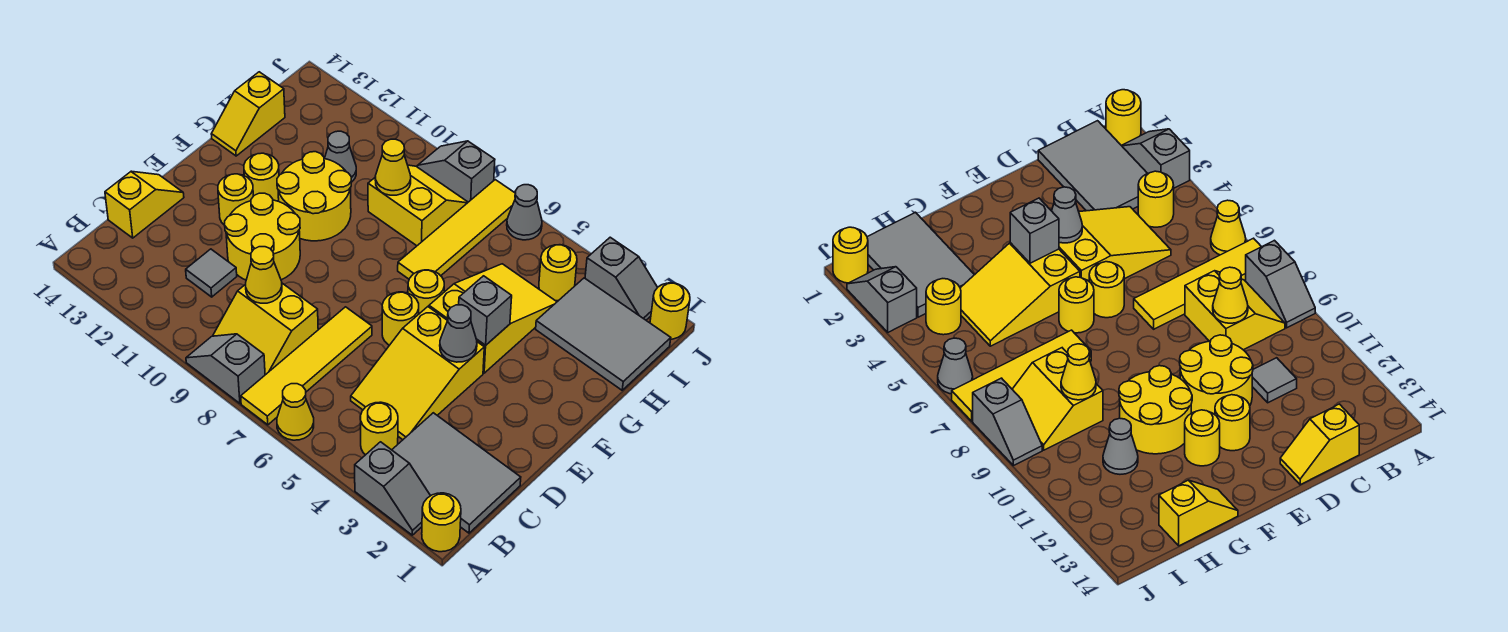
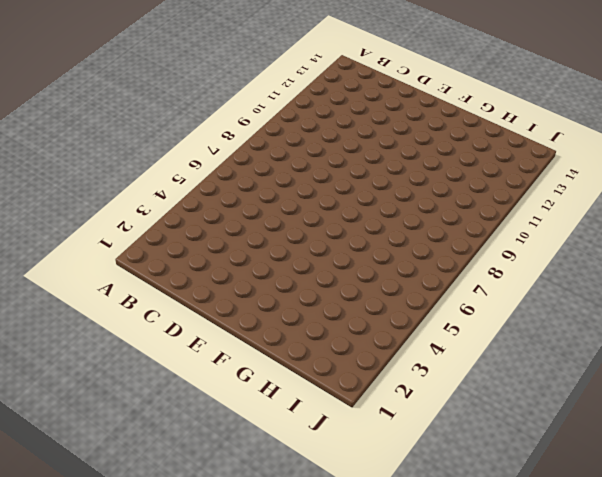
none -> yellow 1x1 round brick [422,493,461,552]
none -> grey 1x2 slope [355,442,430,535]
none -> yellow 1x1 cone [277,384,314,440]
none -> yellow 1x4 tile [241,307,372,425]

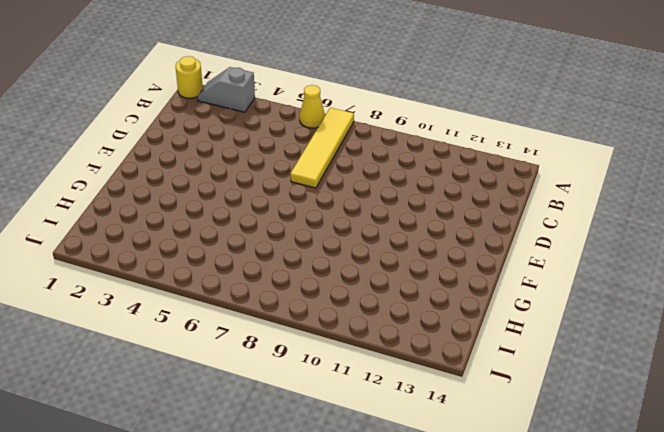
none -> grey 1x2 slope [186,334,265,403]
none -> grey 2x3 tile [392,413,521,533]
none -> yellow 1x1 round brick [360,402,398,455]
none -> yellow 2x2 slope [213,283,318,375]

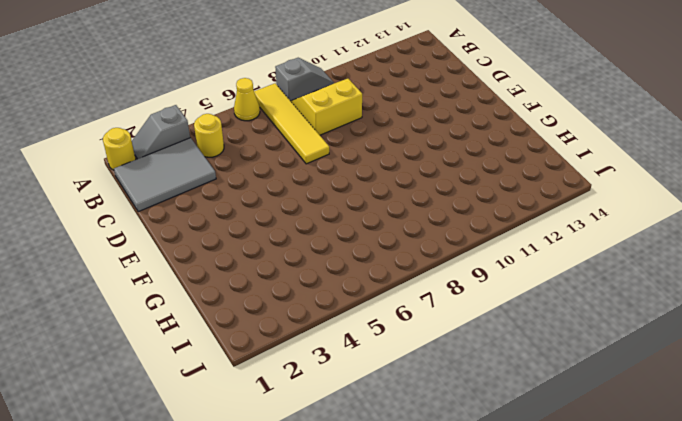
none -> yellow 2x3 slope [351,307,484,440]
none -> grey 1x1 tile [186,249,237,297]
none -> yellow 1x2 slope [105,171,184,238]
none -> yellow 2x2 round brick [225,193,300,280]

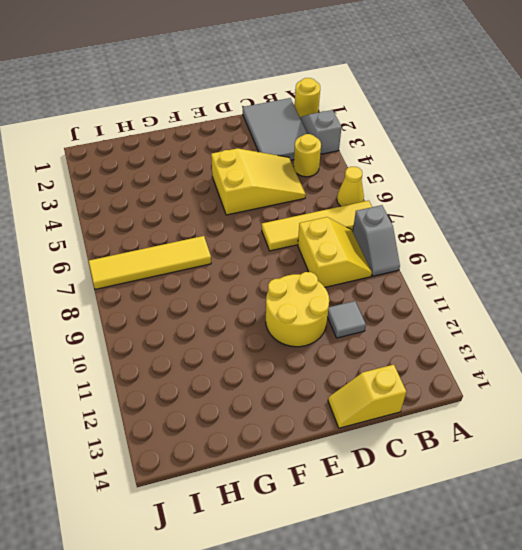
none -> yellow 1x1 round brick [382,292,419,345]
none -> yellow 1x1 round brick [218,174,253,225]
none -> yellow 2x3 slope [429,264,557,373]
none -> yellow 1x1 round brick [408,270,444,314]

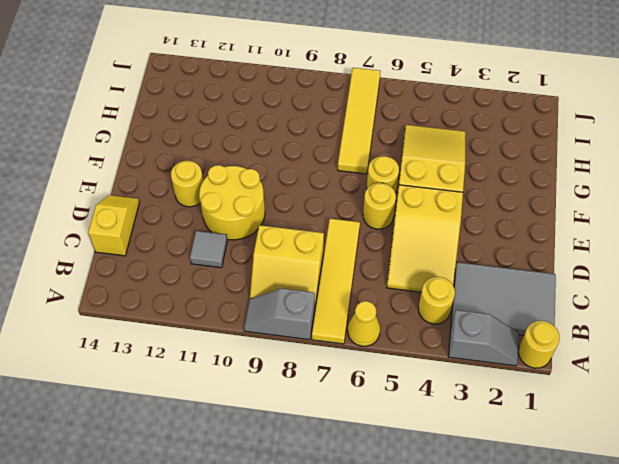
none -> yellow 2x2 round brick [277,152,351,241]
none -> yellow 1x1 round brick [244,153,279,201]
none -> yellow 1x2 slope [211,72,285,156]
none -> grey 2x3 tile [536,278,671,390]

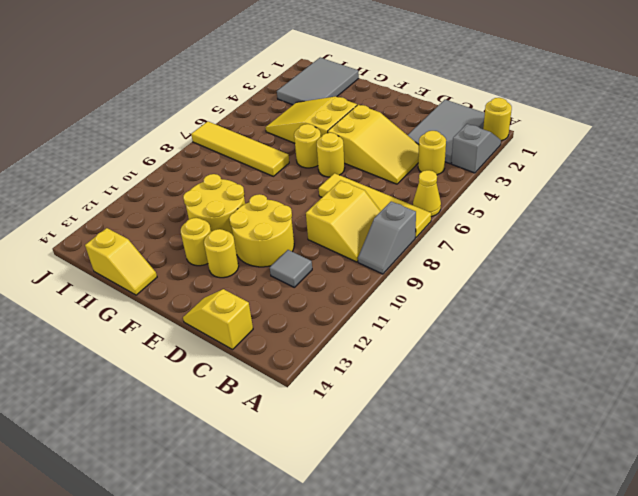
none -> yellow 2x2 slope [368,165,468,246]
none -> grey 1x1 cone [325,131,356,182]
none -> yellow 1x1 round brick [539,245,577,301]
none -> yellow 1x1 round brick [650,283,690,339]

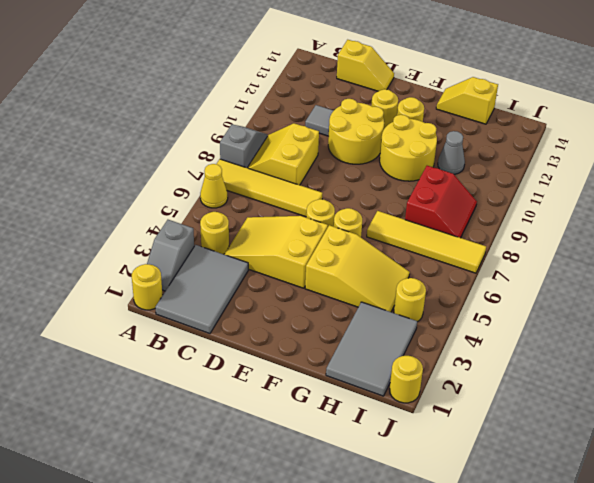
red 2x2 slope [405,166,477,238] -> yellow 2x2 slope [368,165,468,246]
none -> grey 1x2 slope [585,237,658,320]
none -> grey 1x1 cone [507,185,542,240]
none -> grey 1x2 slope [417,141,495,202]
none -> yellow 1x1 cone [246,247,282,303]

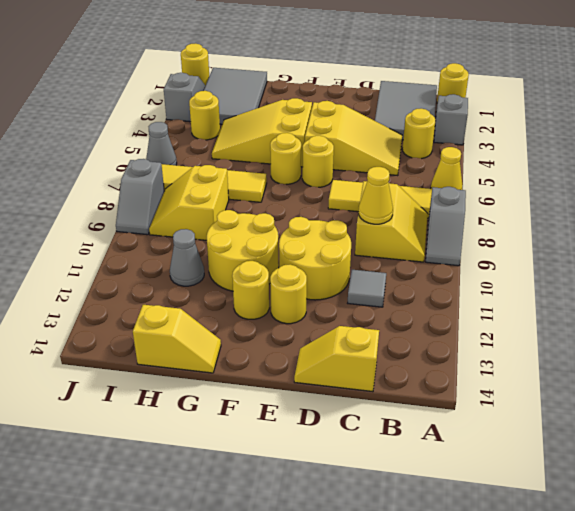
none -> grey 1x1 cone [440,305,477,362]
none -> grey 1x1 brick [459,276,512,345]
none -> yellow 1x1 cone [375,139,411,195]

